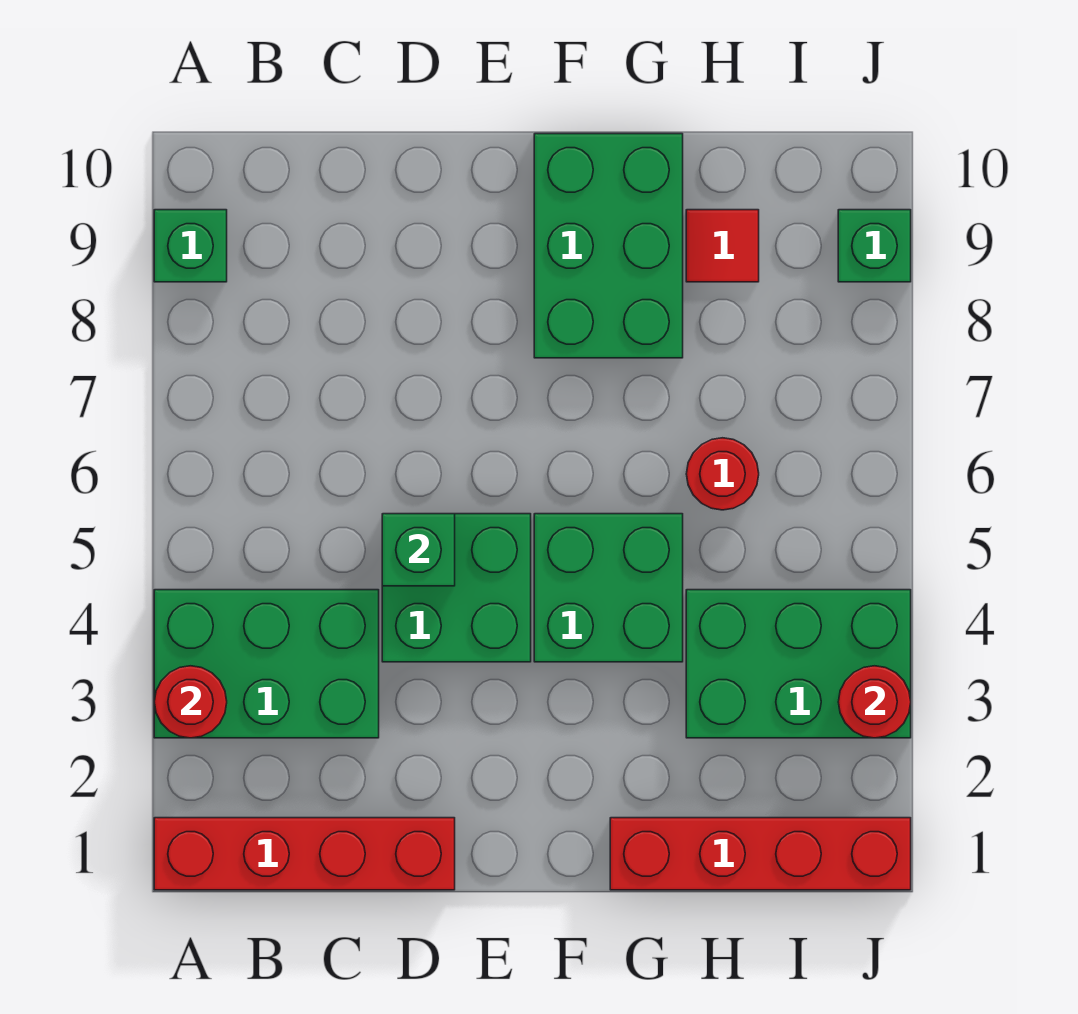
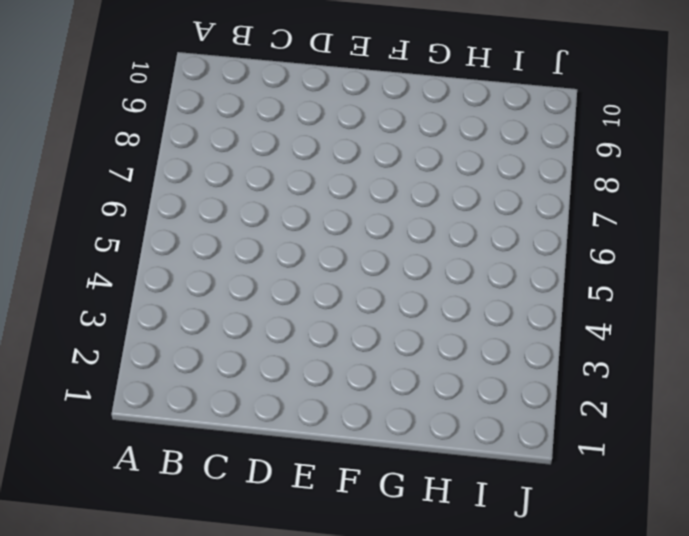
none -> red 1x4 brick [154,818,455,890]
none -> green 2x3 brick [154,590,379,738]
none -> green 1x1 brick [154,210,227,282]

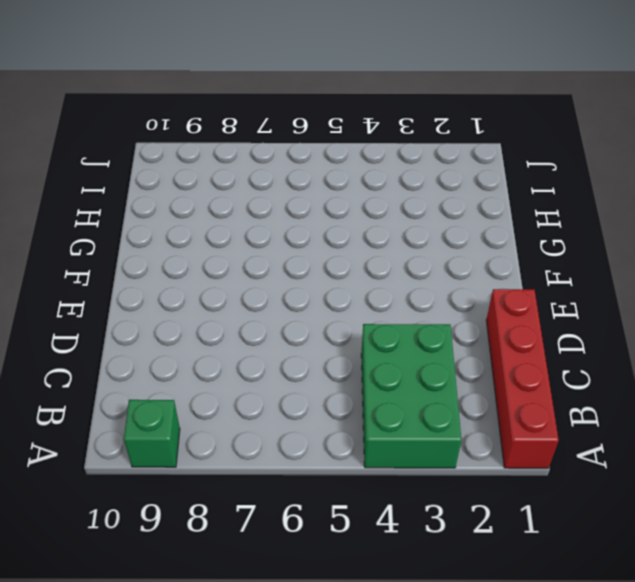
none -> green 2x2 brick [382,514,531,662]
none -> green 2x2 brick [534,514,683,662]
none -> green 2x3 brick [534,134,683,358]

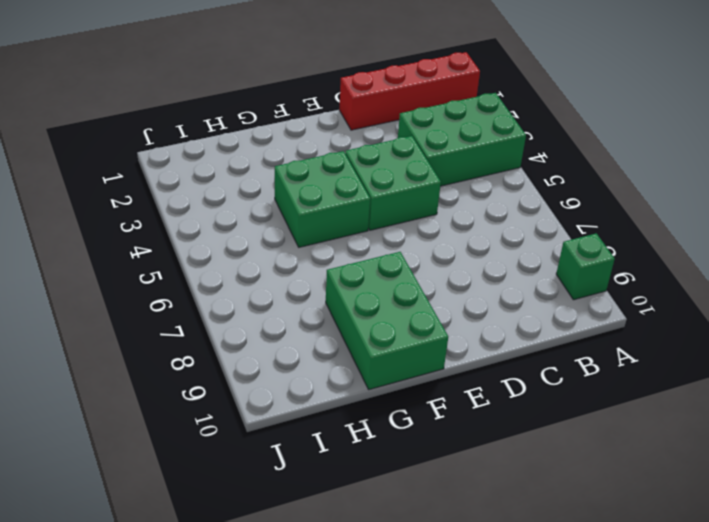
none -> red 1x4 brick [610,818,911,890]
none -> green 2x3 brick [686,590,911,738]
none -> red 1x1 round brick [686,438,759,510]

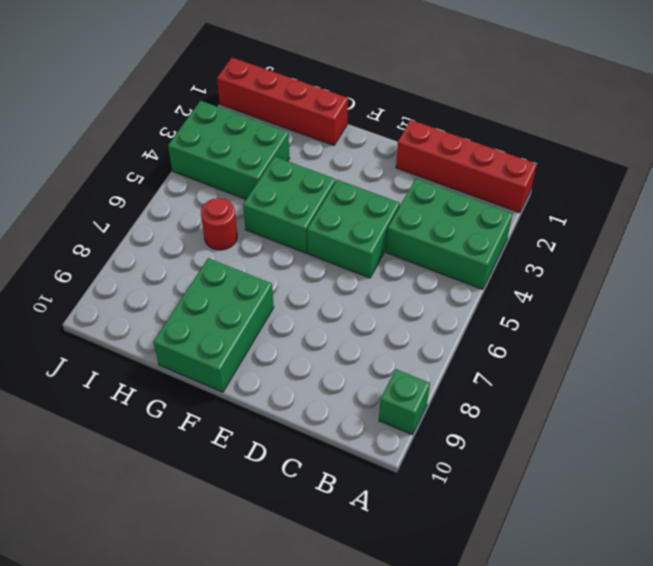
none -> red 1x1 tile [686,210,759,282]
none -> green 1x1 brick [838,210,911,282]
none -> red 1x1 round brick [154,666,227,738]

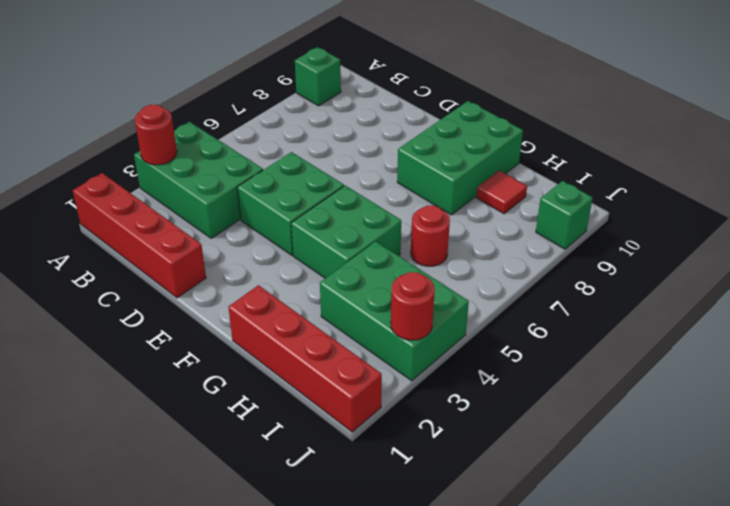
none -> green 1x1 brick [382,514,455,586]

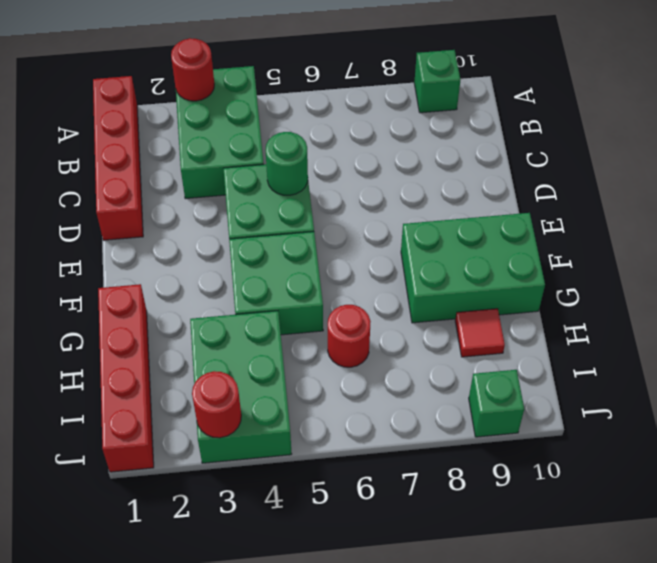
green 1x1 round brick [265,132,308,195] -> green 1x1 brick [382,514,455,586]

